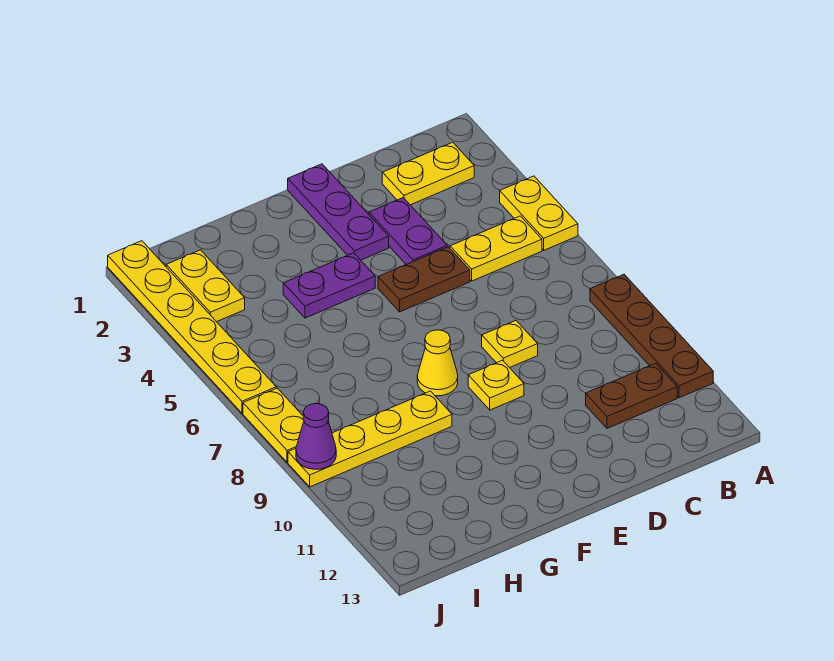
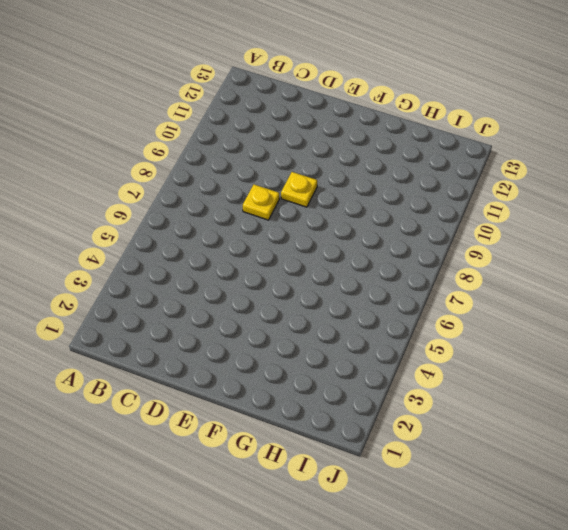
none -> yellow 1x2 plate [500,176,578,250]
none -> brown 1x4 plate [590,274,713,398]
none -> yellow 1x2 plate [382,142,474,205]

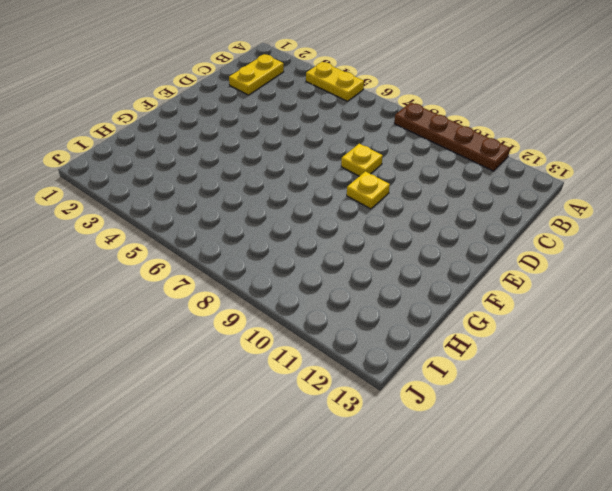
none -> yellow 1x2 plate [450,216,542,281]
none -> brown 1x2 plate [586,363,677,428]
none -> purple 1x2 plate [369,198,447,264]

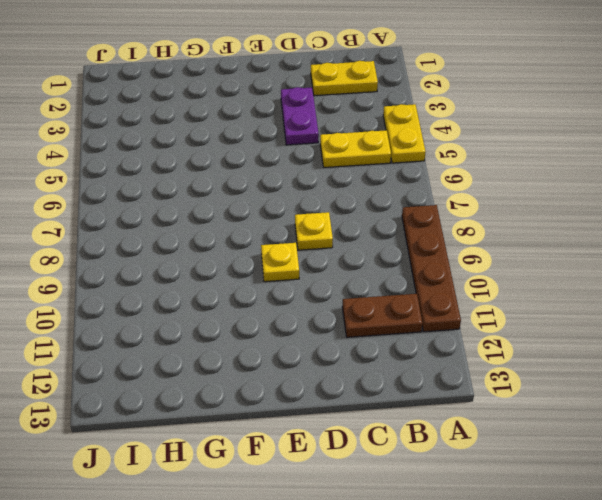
none -> brown 1x2 plate [378,247,470,312]
none -> purple 1x3 plate [288,164,389,260]
none -> purple 1x2 plate [283,253,375,318]

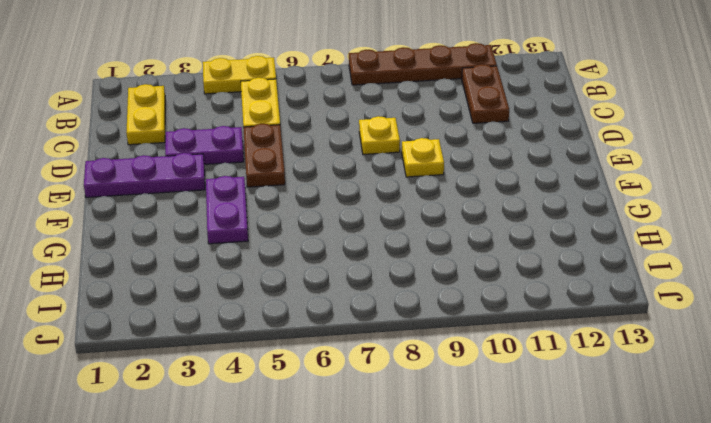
none -> yellow 1x1 cone [417,330,458,396]
none -> yellow 1x4 plate [288,391,452,487]
none -> yellow 1x2 plate [166,250,245,322]

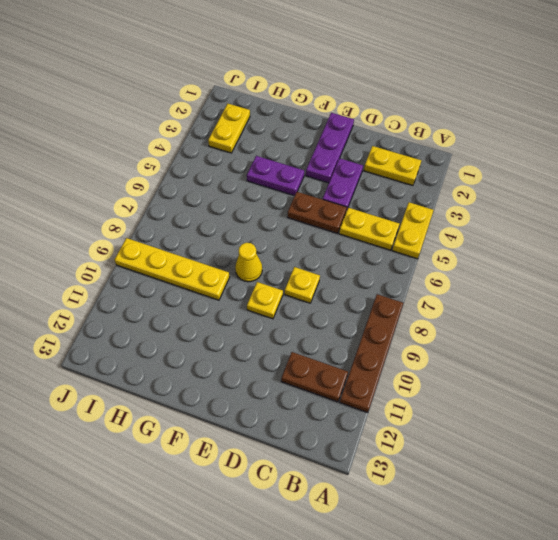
none -> yellow 1x6 plate [108,241,276,413]
none -> yellow 1x2 plate [243,388,304,462]
none -> purple 1x1 cone [296,403,336,469]

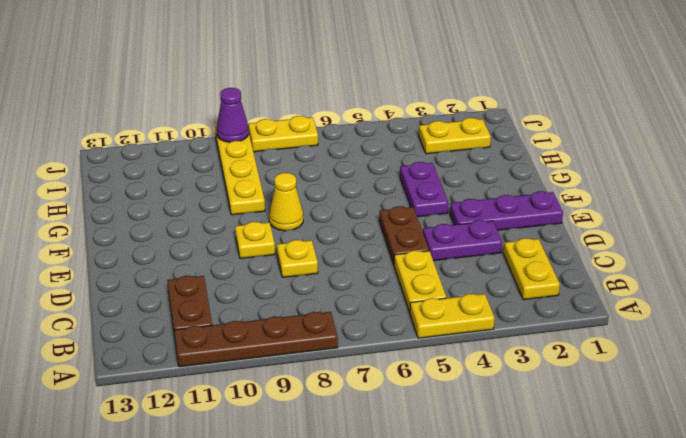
none -> yellow 1x6 plate [108,241,276,413]

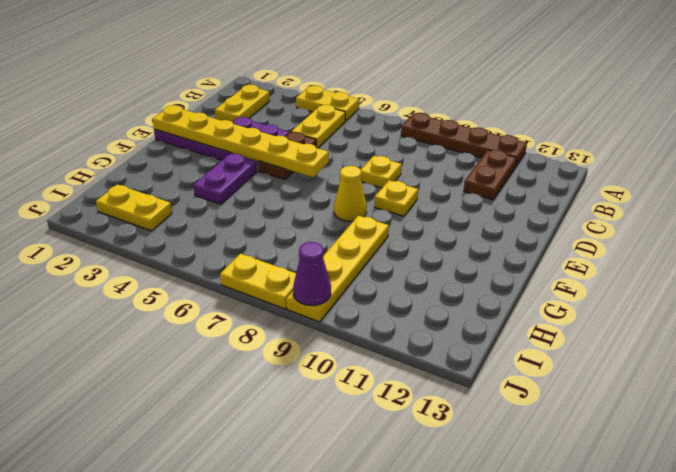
yellow 1x6 plate [153,105,329,177] -> yellow 1x6 plate moved to [108,241,276,413]

